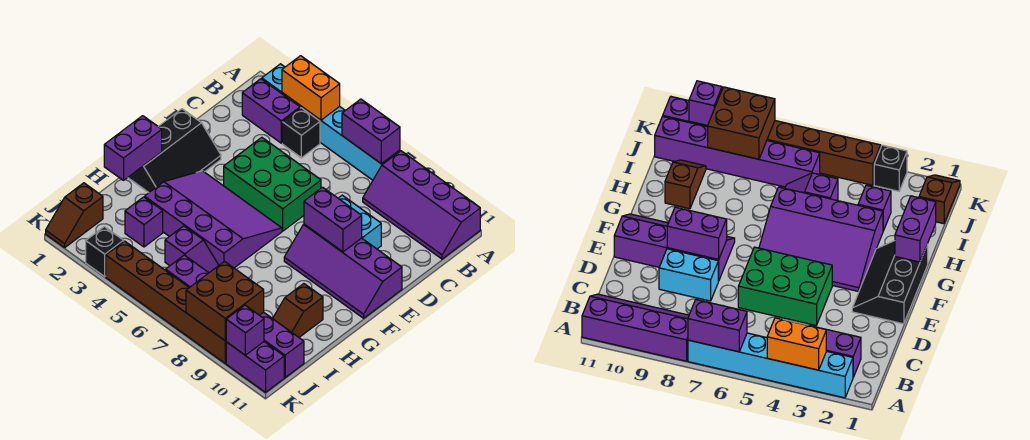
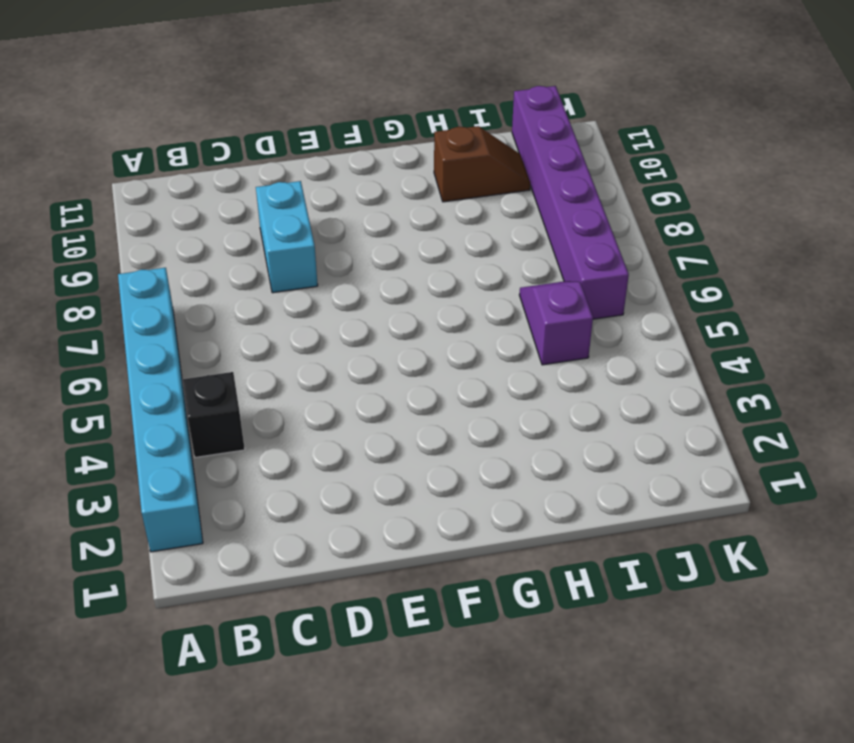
none -> purple 2x4 slope [363,151,480,259]
none -> purple 1x2 brick [242,79,300,143]
none -> green 2x3 brick [224,137,321,231]

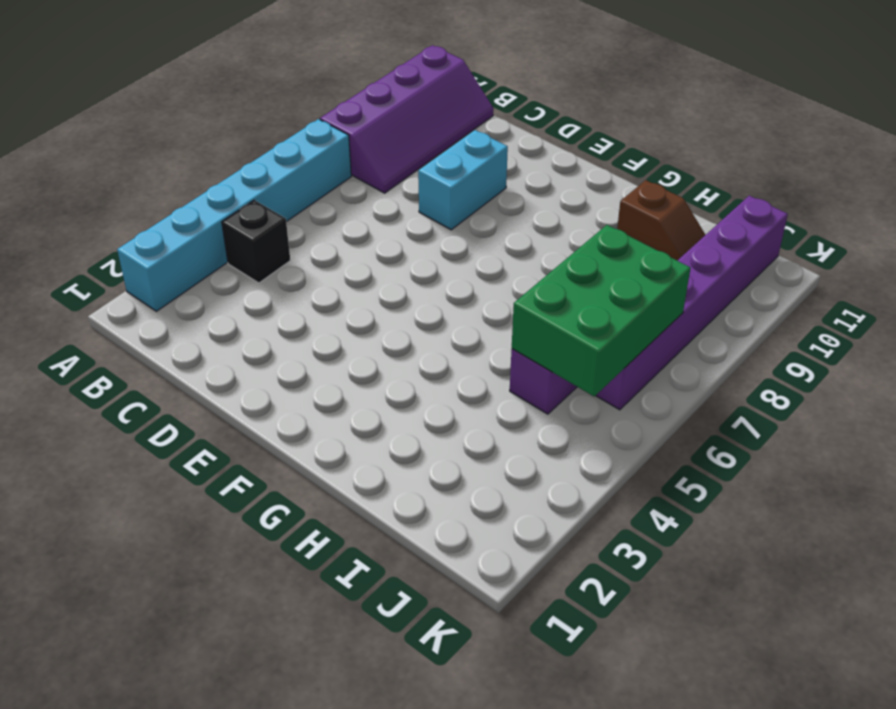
green 2x3 brick [512,225,690,396] -> green 2x3 brick moved to [224,137,321,231]
none -> purple 1x2 brick [242,79,300,143]
none -> black 2x3 slope [128,109,221,193]
none -> purple 2x4 slope [284,224,402,318]

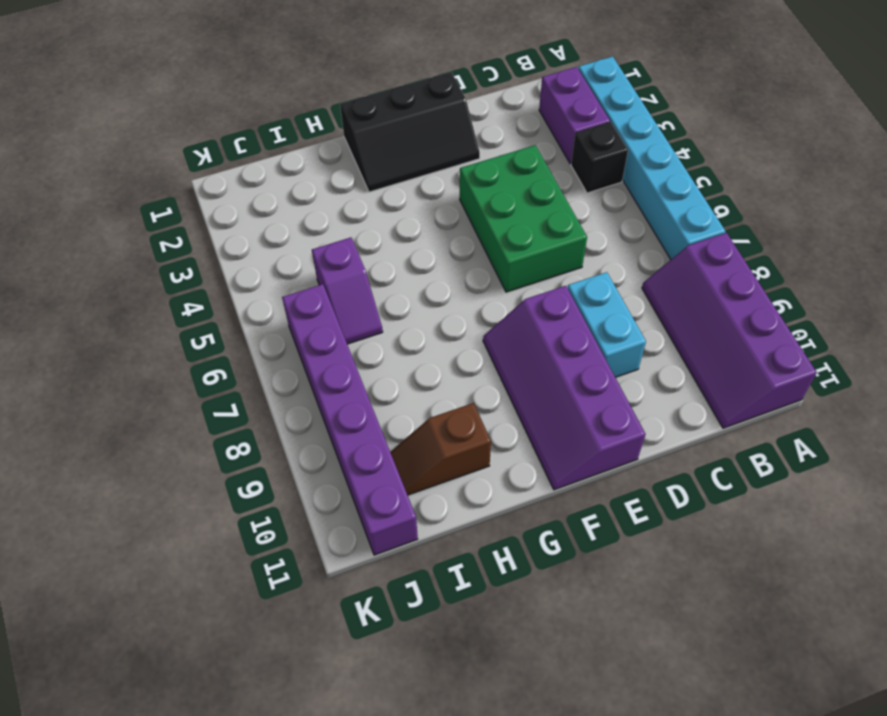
none -> purple 3x4 slope [145,171,282,268]
none -> purple 1x1 brick [125,197,163,247]
none -> brown 1x2 slope [46,183,103,248]

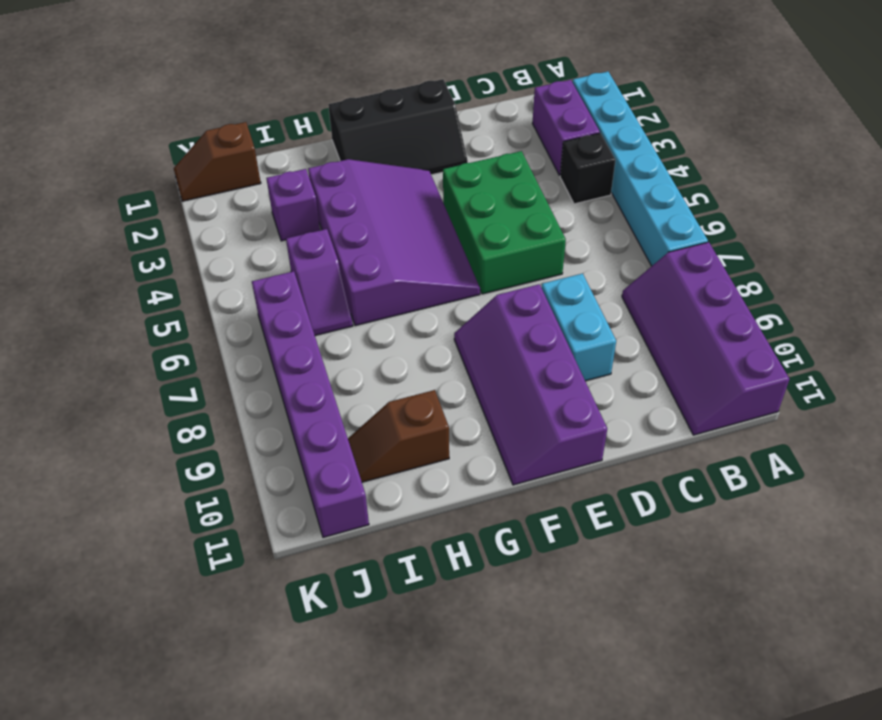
none -> black 1x1 brick [86,227,124,277]
none -> brown 1x6 brick [106,241,226,363]
none -> purple 1x2 brick [226,342,284,392]

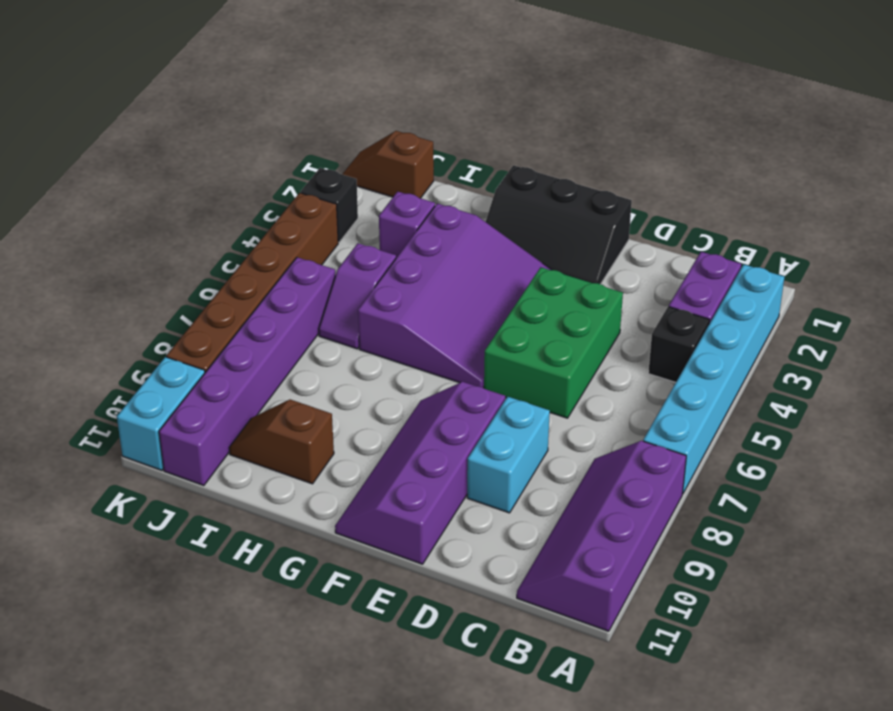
cyan 1x2 brick [117,357,205,470] -> purple 1x2 brick [226,342,284,392]
none -> orange 1x2 brick [282,56,340,120]
none -> purple 1x2 brick [342,99,400,164]
none -> purple 1x2 brick [304,187,362,252]

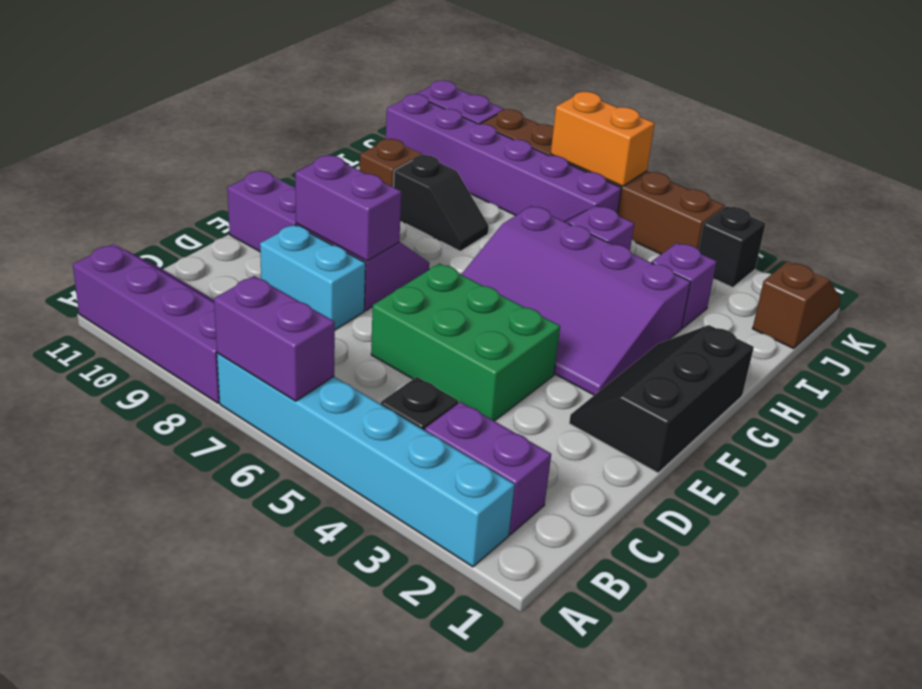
black 1x2 slope [394,155,489,251] -> none
orange 1x2 brick [551,92,655,186] -> orange 1x2 brick moved to [282,56,340,120]
none -> purple 1x2 brick [104,116,162,180]
none -> brown 2x2 brick [186,261,264,341]
none -> purple 1x1 brick [226,305,264,355]

